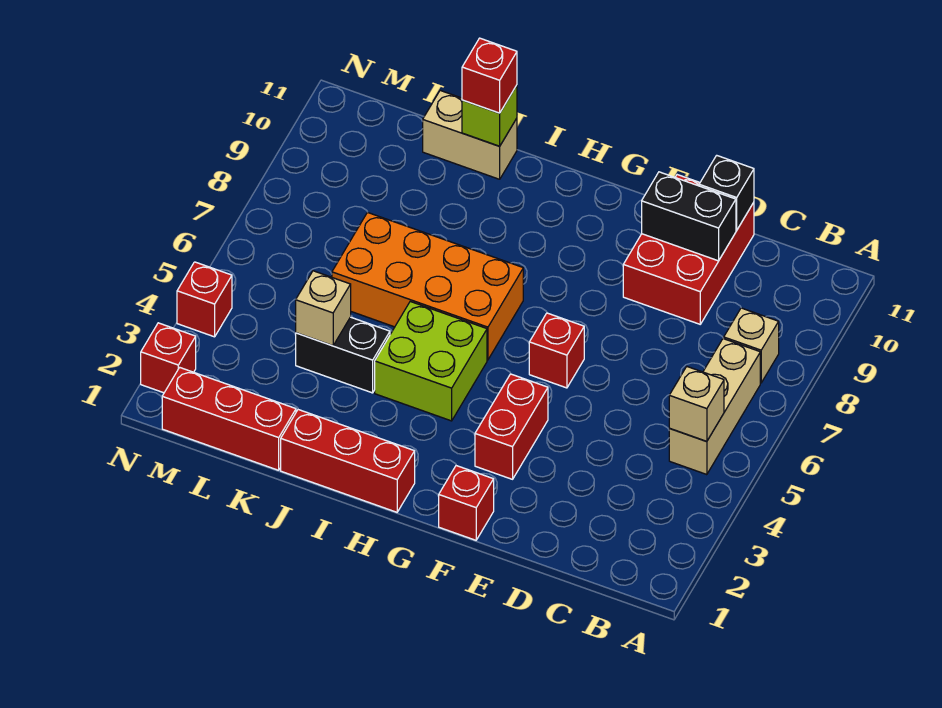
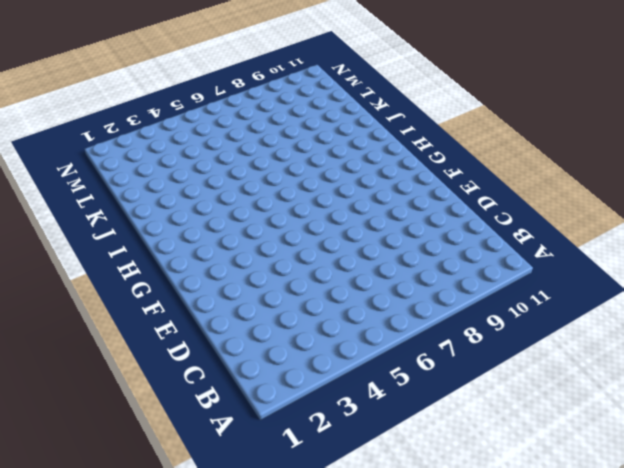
none -> tan 1x3 brick [669,339,760,475]
none -> tan 1x1 brick [724,308,779,383]
none -> red 2x3 brick [623,175,754,324]

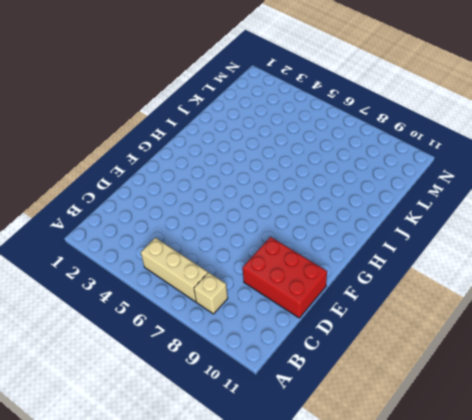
none -> red 1x1 brick [439,466,494,540]
none -> red 1x2 brick [475,374,548,479]
none -> red 1x1 brick [529,313,584,388]

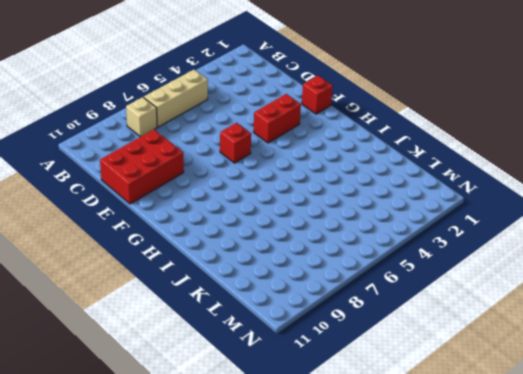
none -> red 1x3 brick [281,410,415,512]
none -> lime 2x2 brick [375,302,487,421]
none -> orange 2x4 brick [332,212,523,360]

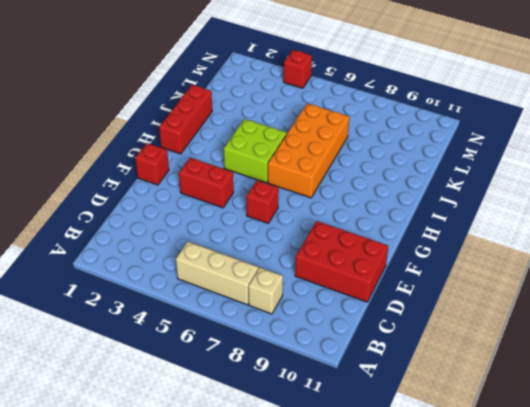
none -> black 1x2 brick [296,317,390,393]
none -> tan 1x2 brick [423,91,517,179]
none -> red 1x3 brick [162,367,296,470]

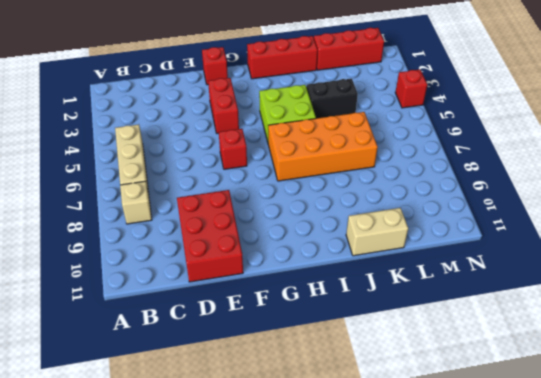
none -> red 1x1 brick [141,323,196,393]
none -> tan 1x1 brick [669,367,724,441]
none -> black 1x2 brick [642,172,736,261]

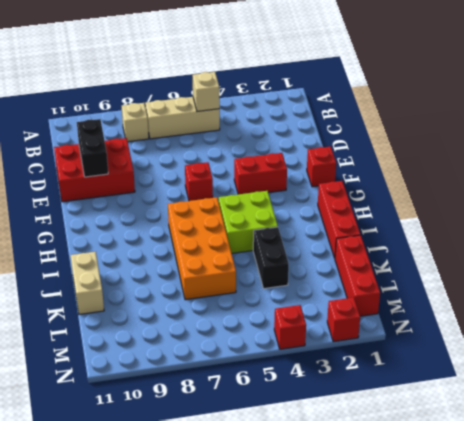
none -> black 1x1 brick [699,155,754,230]
none -> lime 1x1 brick [462,85,517,146]
none -> tan 1x1 brick [296,271,351,346]

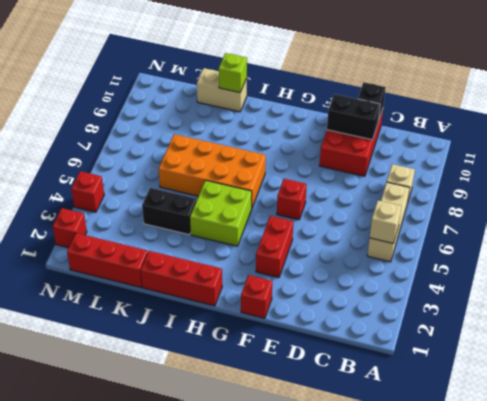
none -> tan 1x1 brick [296,271,351,346]
none -> red 1x1 brick [462,38,517,113]

